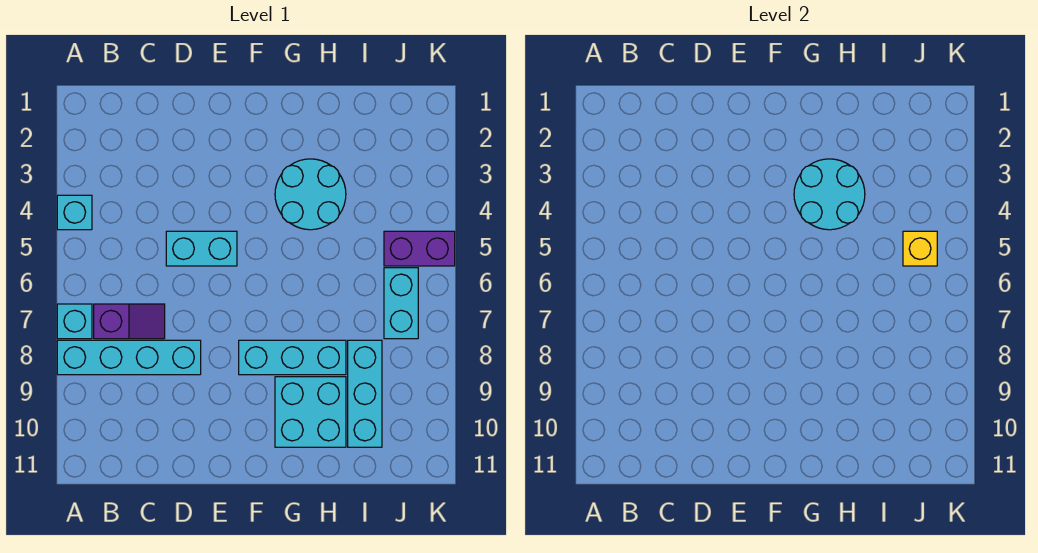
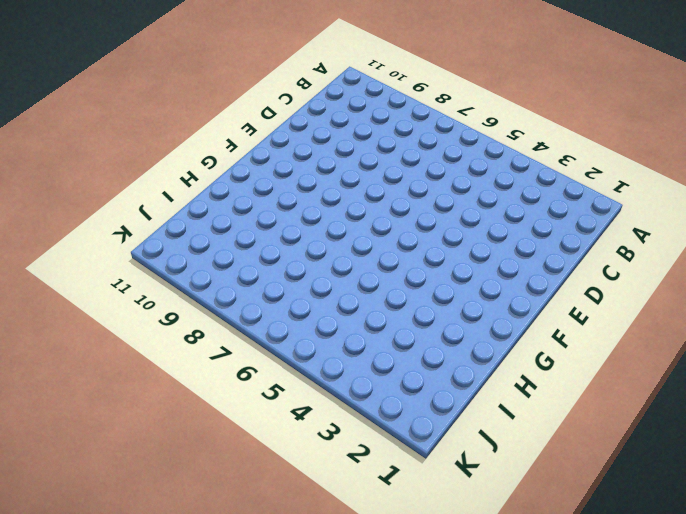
none -> cyan 1x1 brick [57,195,92,230]
none -> cyan 1x1 brick [57,304,92,339]
none -> cyan 1x4 brick [57,340,201,375]

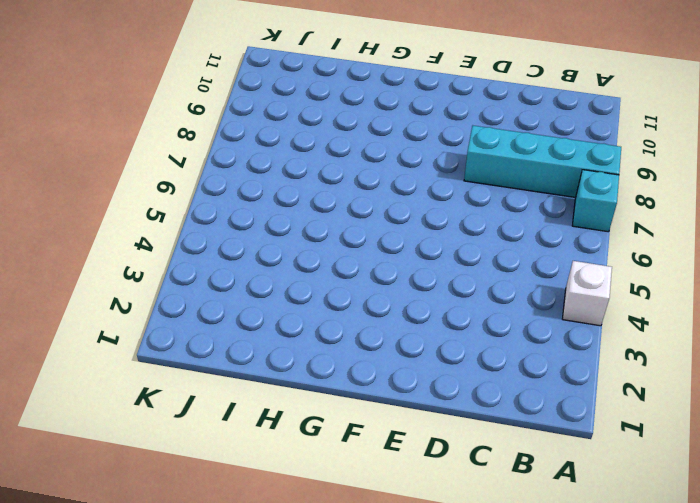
white 1x1 brick [563,261,612,326] -> cyan 1x1 brick [57,195,92,230]
none -> purple 1x2 slope [94,304,165,339]
none -> cyan 1x2 brick [166,231,237,266]
none -> cyan 1x3 brick [239,340,346,375]

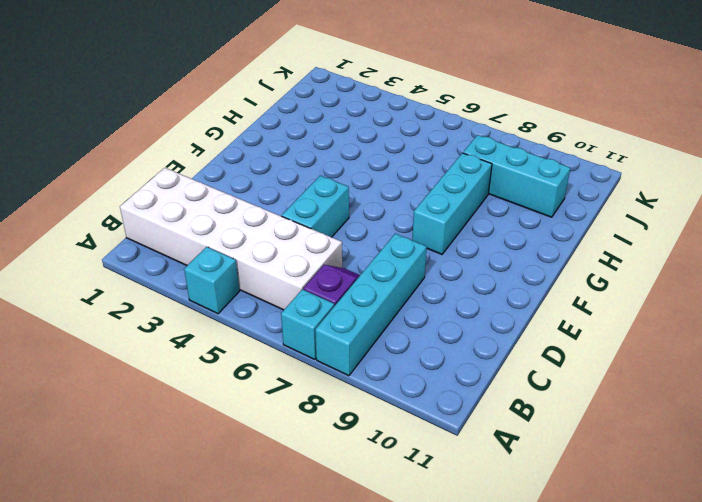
white 2x6 brick [120,168,342,310] -> none
none -> cyan 2x2 round brick [275,159,346,230]
none -> cyan 2x2 brick [275,377,346,447]
none -> purple 1x2 brick [384,231,455,266]

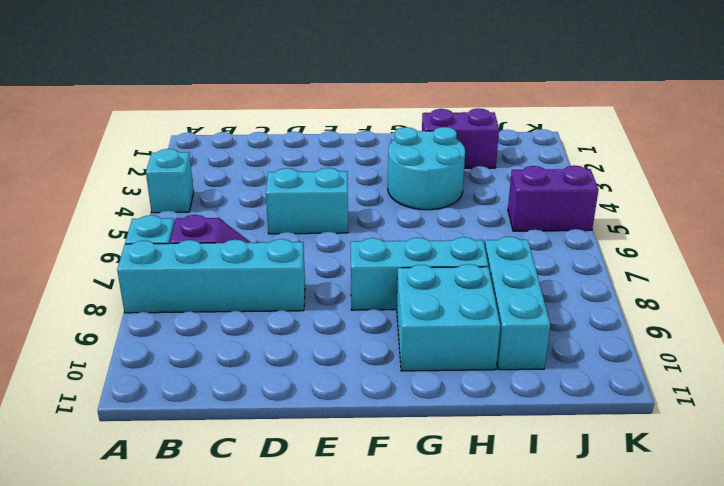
purple 1x2 brick [422,108,499,168] -> none
none -> cyan 1x2 brick [384,268,418,339]
none -> cyan 2x2 round brick [794,159,865,230]
none -> yellow 1x1 brick [903,231,937,266]

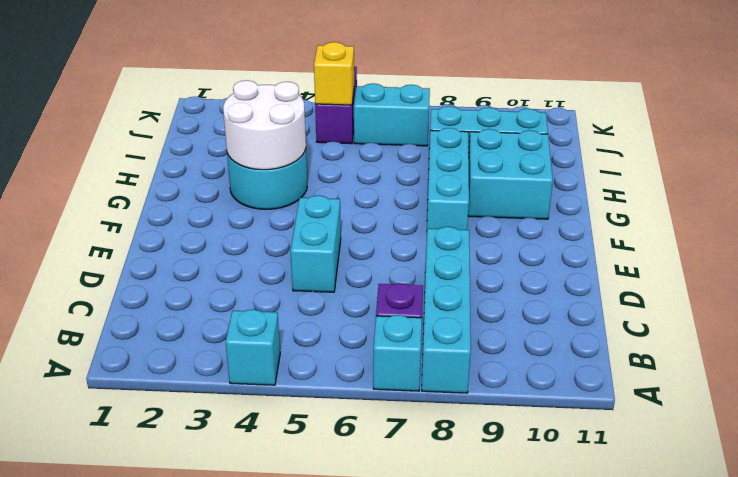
white 2x2 round brick [223,80,306,170] -> cyan 2x2 round brick [794,159,865,230]

